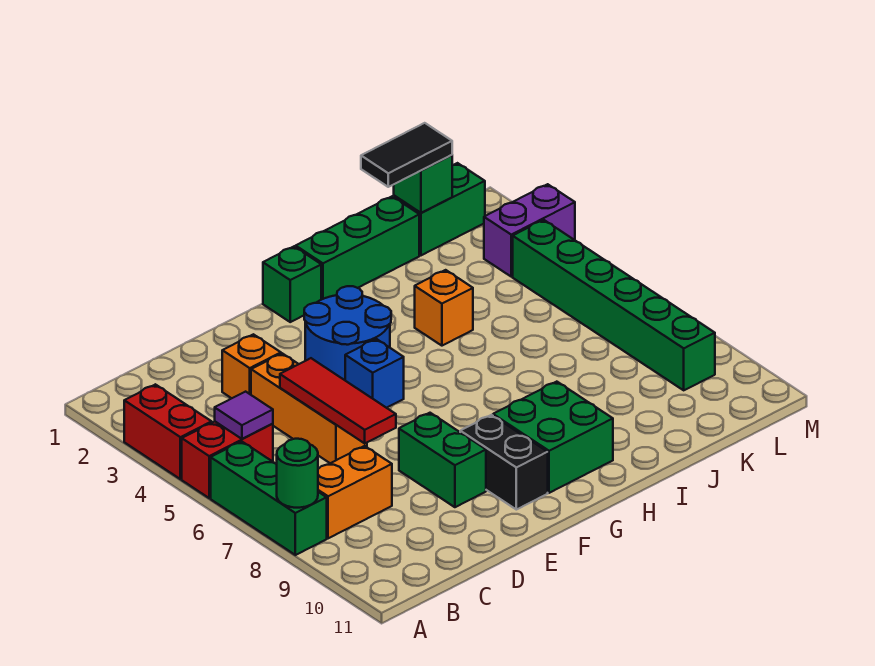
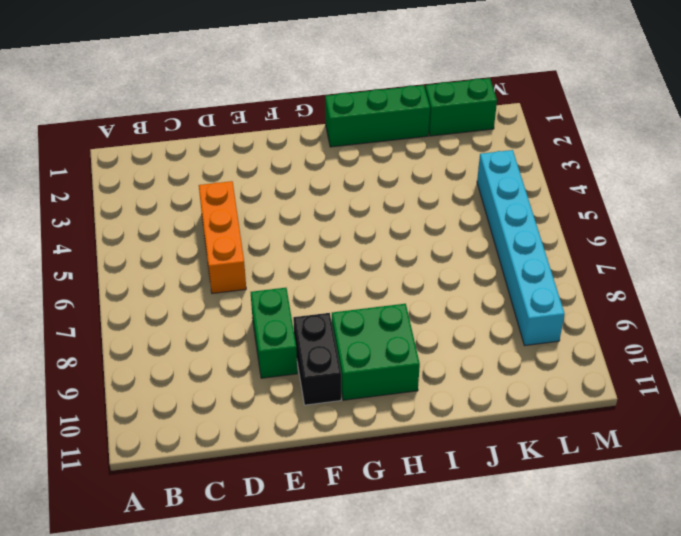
cyan 1x6 brick [477,150,565,346] -> green 1x6 brick [513,220,715,390]
none -> red 1x2 brick [124,384,212,479]
none -> red 1x2 brick [182,422,273,498]
none -> green 1x3 brick [211,441,327,555]

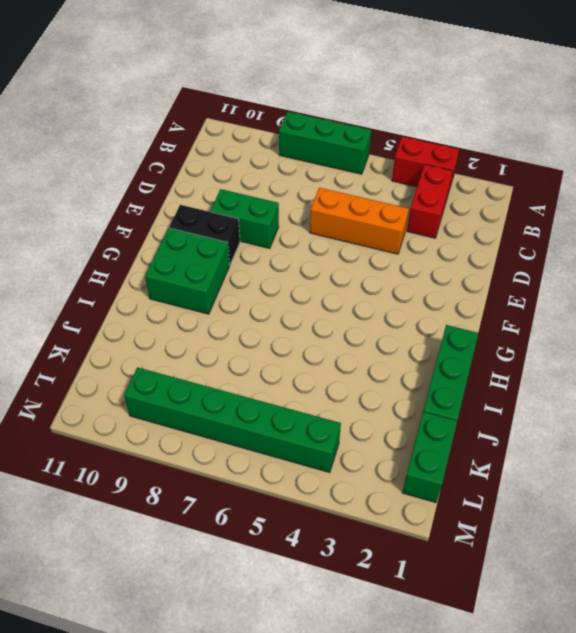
red 1x2 brick [407,164,453,238] -> red 1x2 brick moved to [182,422,273,498]
none -> orange 1x2 brick [318,446,392,538]
none -> orange 1x1 brick [222,334,281,398]
none -> blue 2x2 round brick [304,286,391,380]

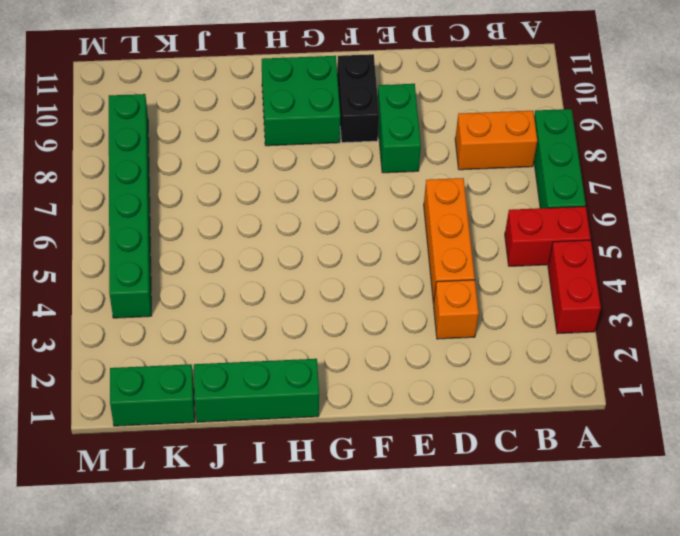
none -> blue 2x2 round brick [304,286,391,380]
none -> blue 1x1 brick [345,339,404,408]
none -> green 1x1 brick [263,247,321,322]

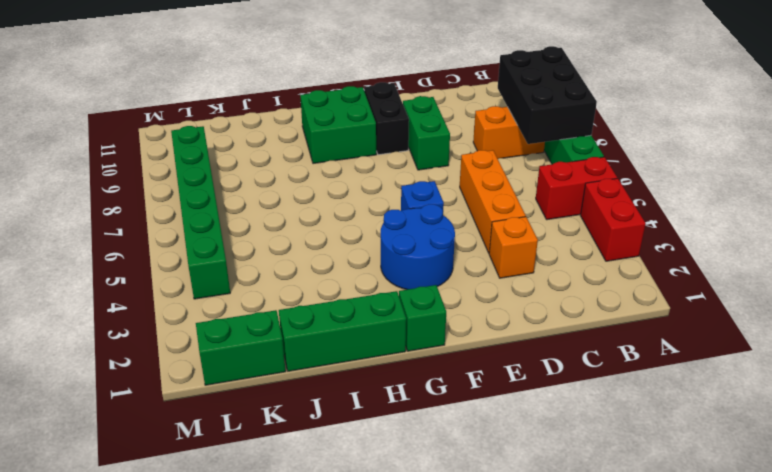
black 2x3 brick [498,46,597,144] -> green 1x1 round brick [277,439,318,508]
none -> orange 1x1 brick [415,270,473,346]
none -> purple 1x2 brick [484,184,575,277]
none -> purple 1x1 tile [215,392,273,439]

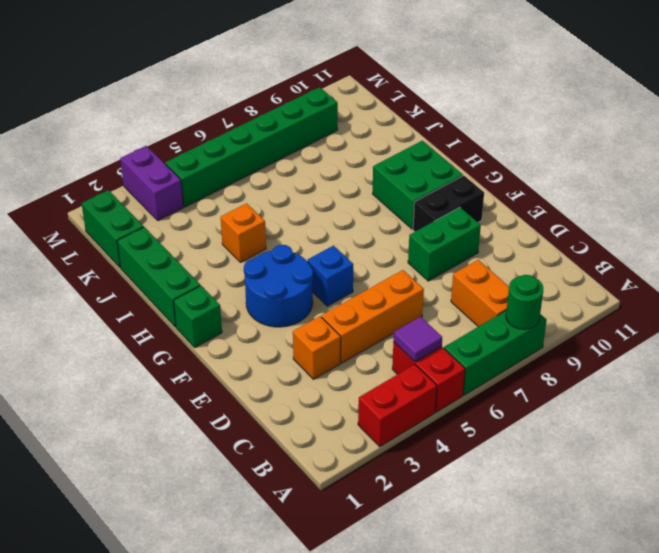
none -> red 1x3 tile [280,358,396,443]
none -> green 1x1 brick [394,155,452,213]
none -> black 1x2 tile [361,123,452,187]

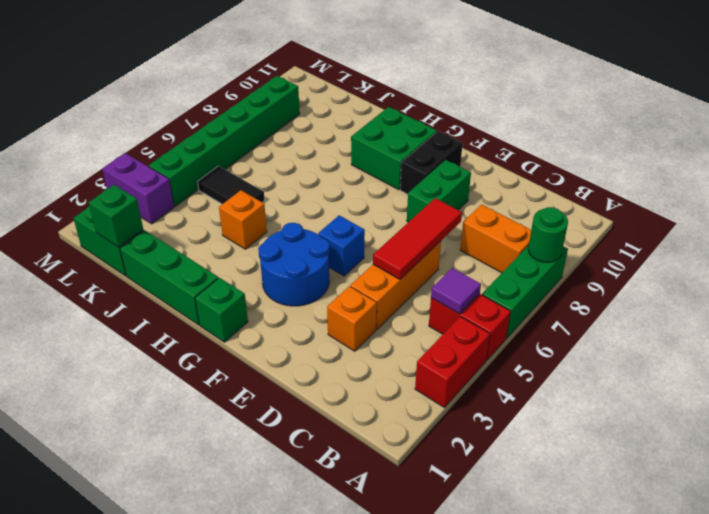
black 1x2 tile [198,166,265,204] -> black 1x2 tile moved to [361,123,452,187]

